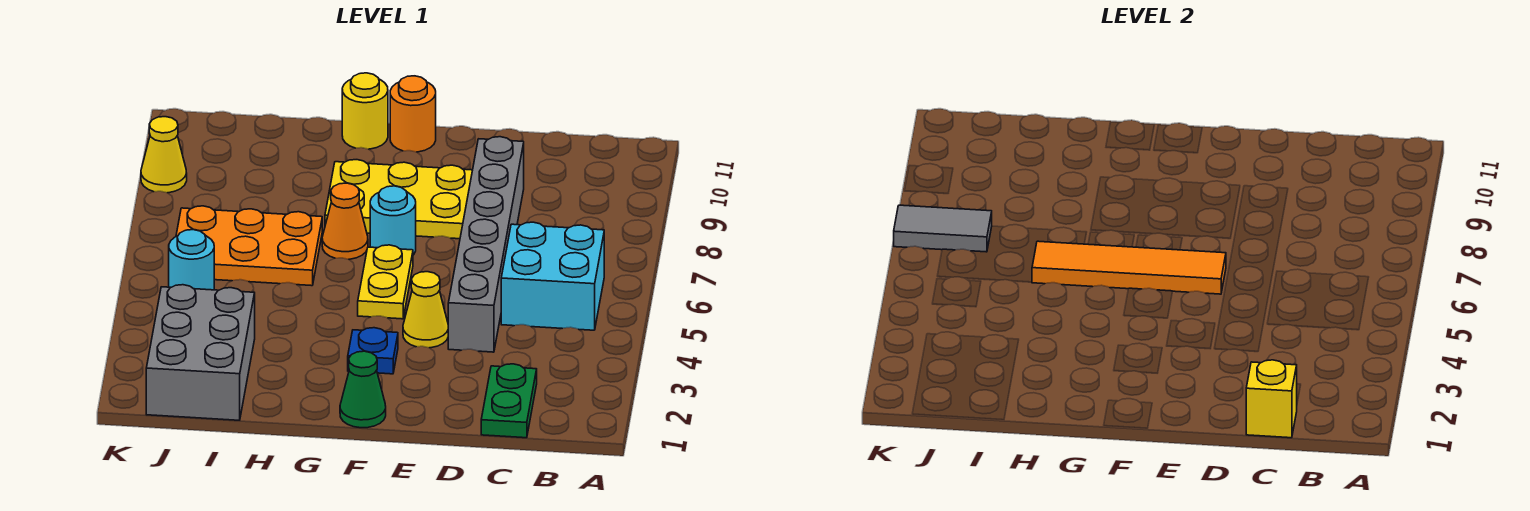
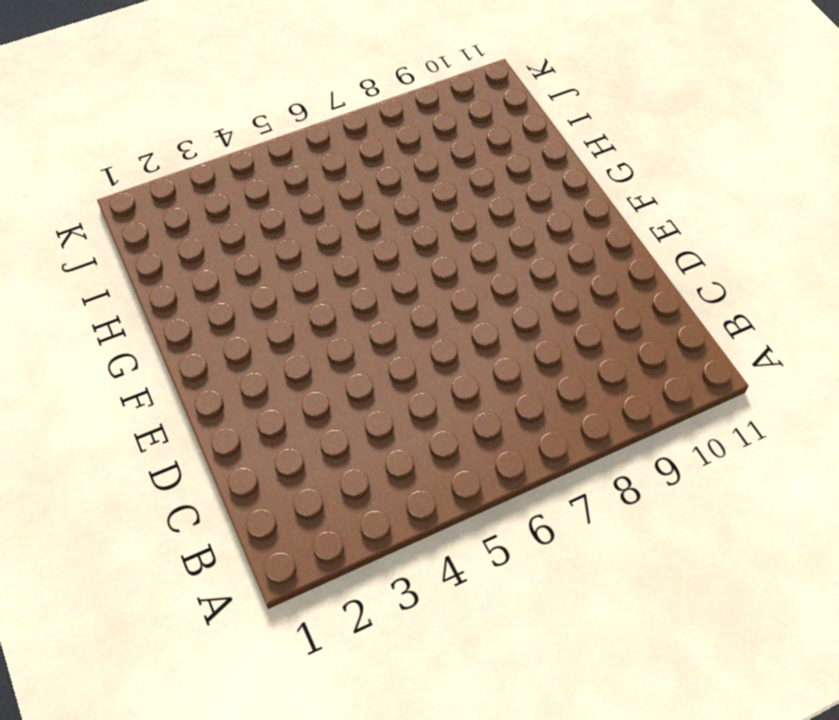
none -> cyan 2x2 brick [501,222,604,330]
none -> green 1x2 plate [481,364,537,438]
none -> grey 1x6 brick [448,137,524,352]

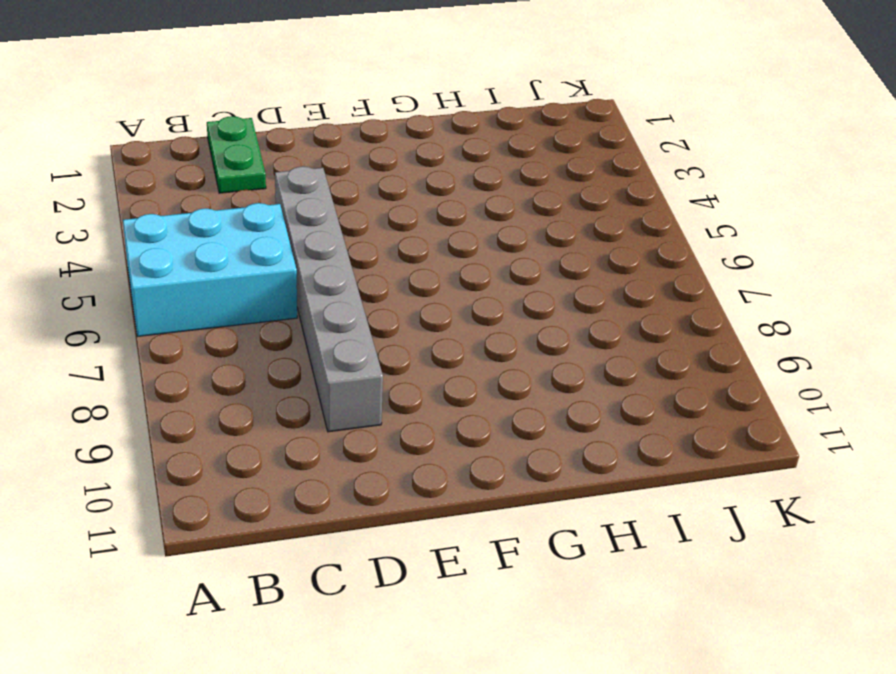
cyan 2x3 brick [123,203,297,337] -> cyan 2x2 brick [501,222,604,330]
none -> yellow 1x1 cone [403,272,448,348]
none -> yellow 2x3 plate [325,160,473,239]
none -> green 1x1 cone [340,351,386,428]

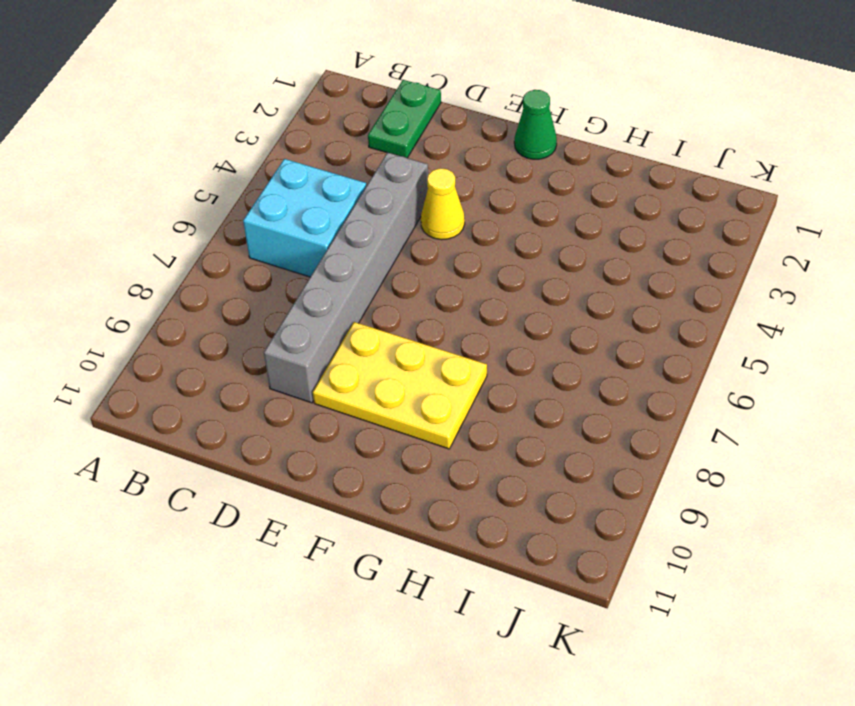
none -> blue 1x1 plate [348,328,398,374]
none -> yellow 1x2 plate [358,245,413,319]
none -> cyan 1x1 round brick [370,186,416,255]

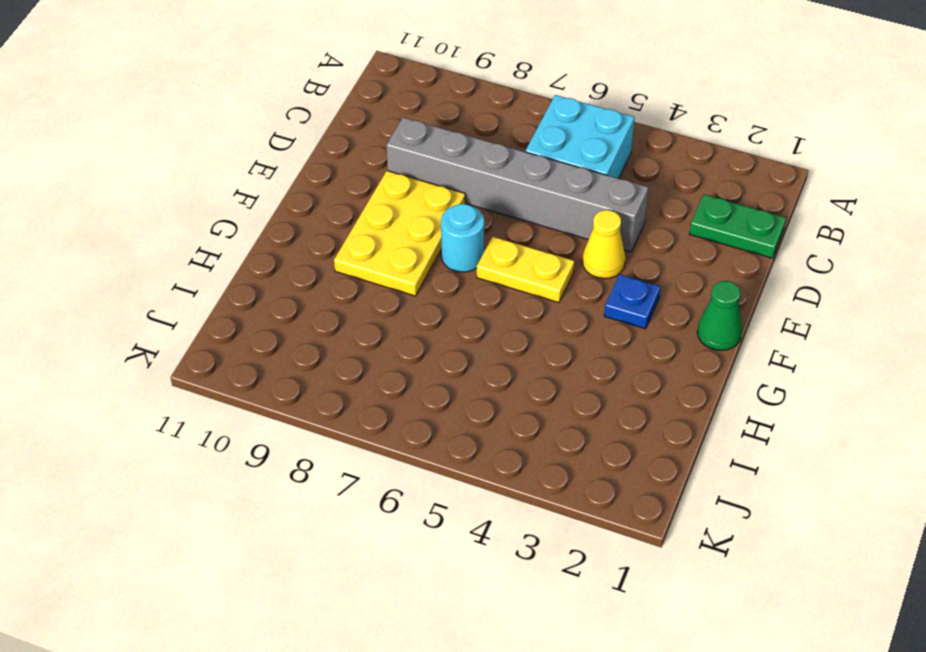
none -> orange 1x1 round brick [390,76,436,152]
none -> orange 1x1 cone [322,183,368,259]
none -> yellow 1x1 round brick [342,73,388,149]

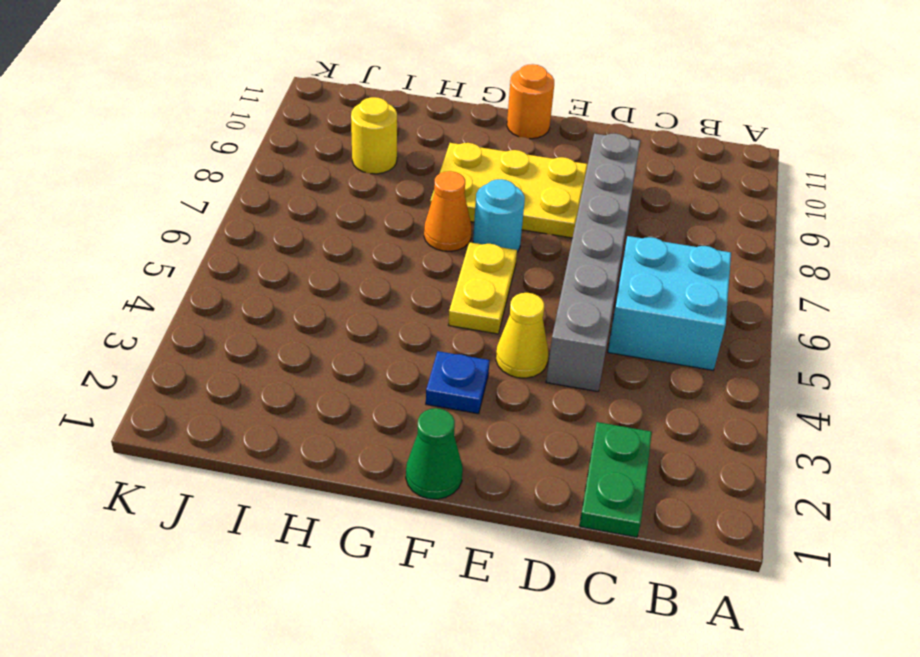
yellow 1x1 round brick [351,97,397,174] -> yellow 1x1 round brick moved to [342,73,388,149]
none -> orange 2x3 plate [176,206,322,286]
none -> grey 2x3 brick [146,285,255,420]
none -> cyan 1x1 round brick [169,230,214,290]

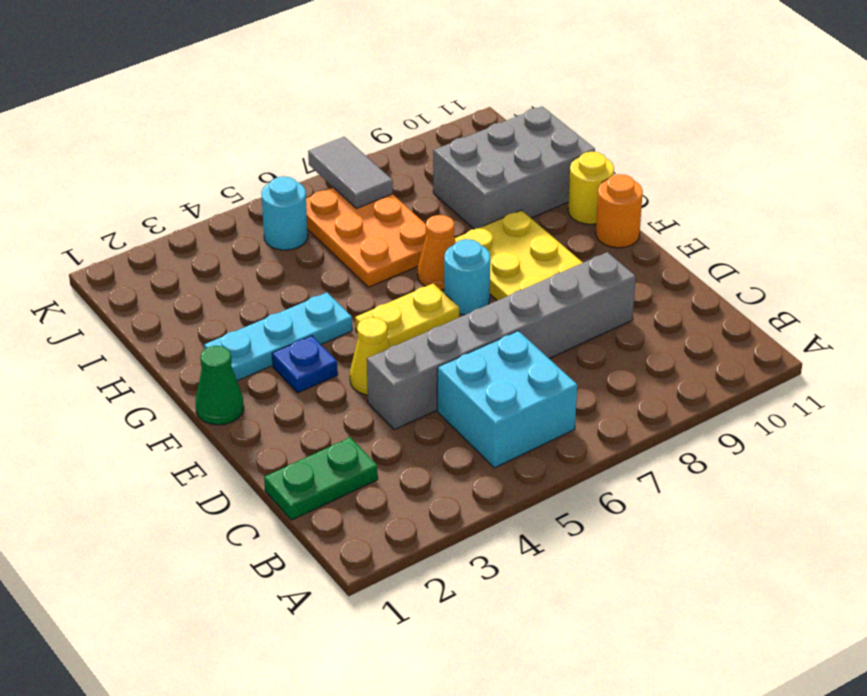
cyan 1x3 plate [204,293,352,381] -> none
grey 2x3 brick [433,106,595,229] -> grey 2x3 brick moved to [146,285,255,420]
none -> yellow 1x1 cone [141,117,187,193]
none -> yellow 1x1 brick [1246,360,1297,438]
none -> orange 1x4 tile [1032,241,1226,294]

